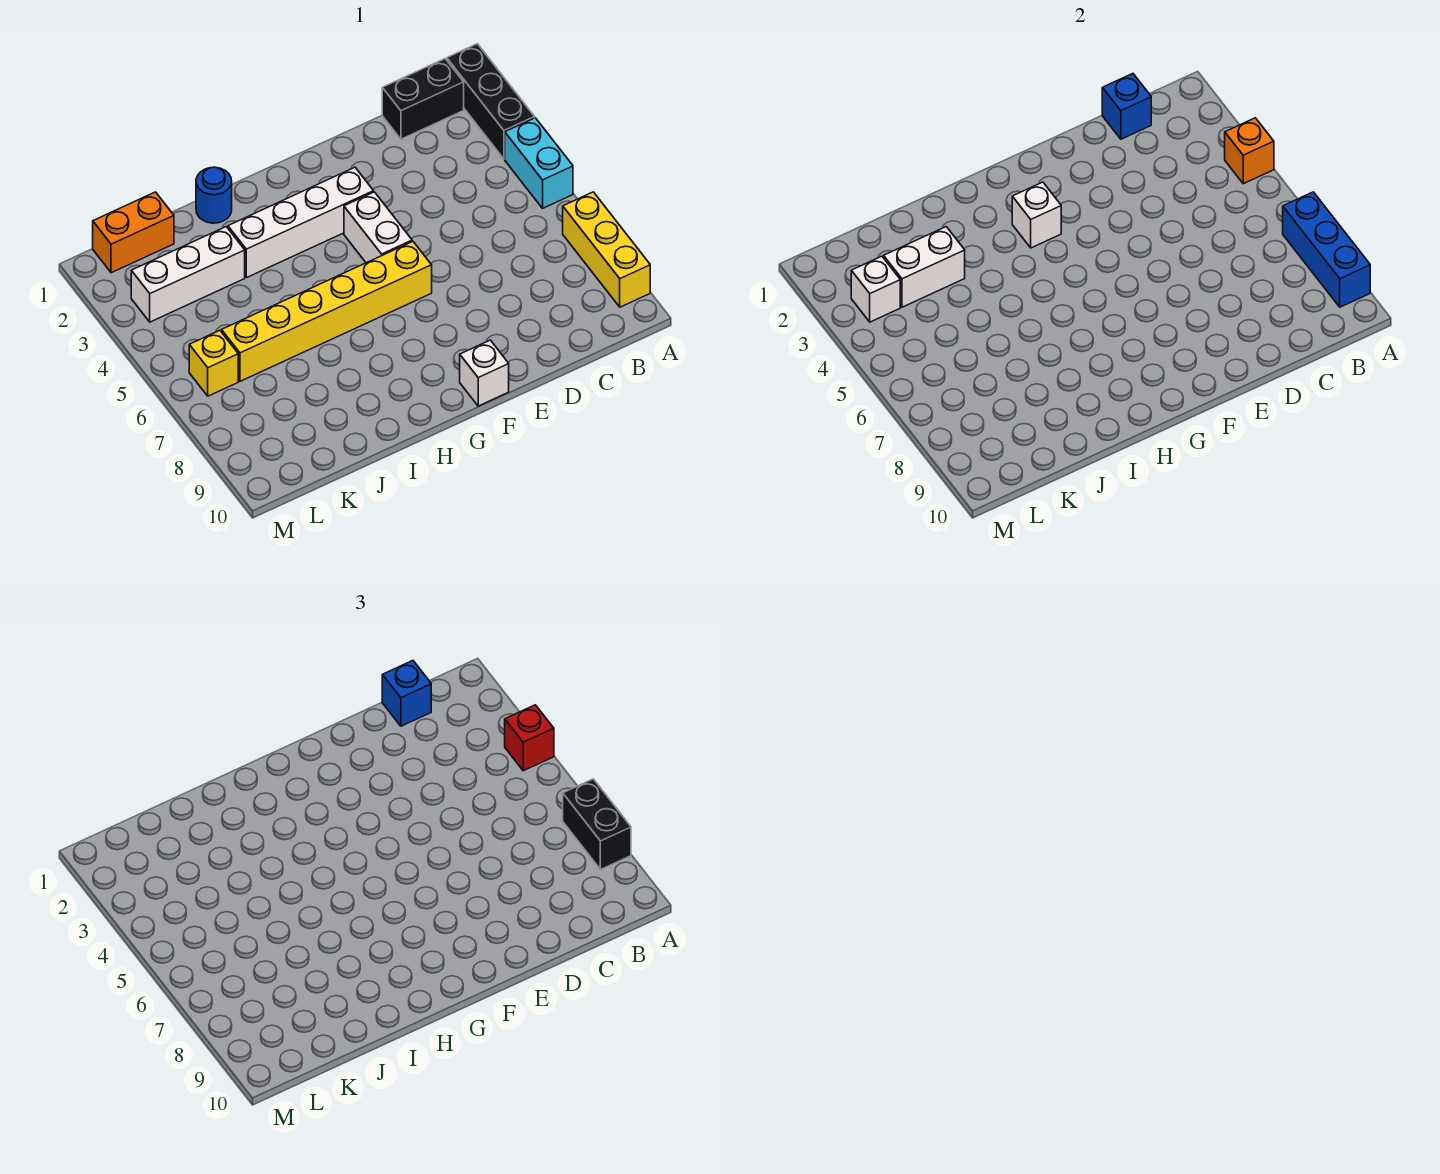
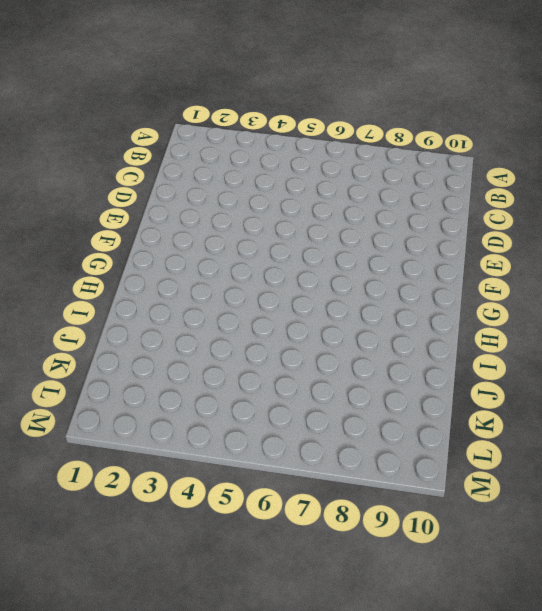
none -> black 1x3 brick [447,44,535,159]
none -> cyan 1x2 brick [505,118,573,208]
none -> yellow 1x3 brick [563,192,650,307]

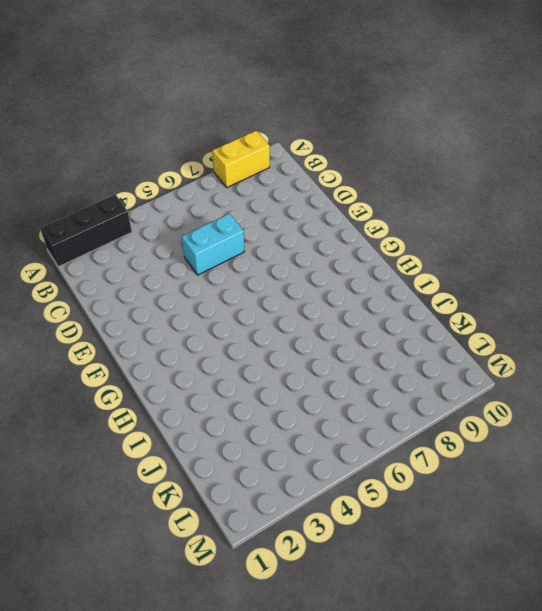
yellow 1x2 brick [212,131,270,187] -> yellow 1x3 brick [563,192,650,307]
cyan 1x2 brick [182,214,244,275] -> cyan 1x2 brick moved to [505,118,573,208]
none -> black 1x2 brick [382,59,464,139]
none -> white 1x4 brick [228,167,374,278]
none -> white 1x2 brick [344,192,412,263]

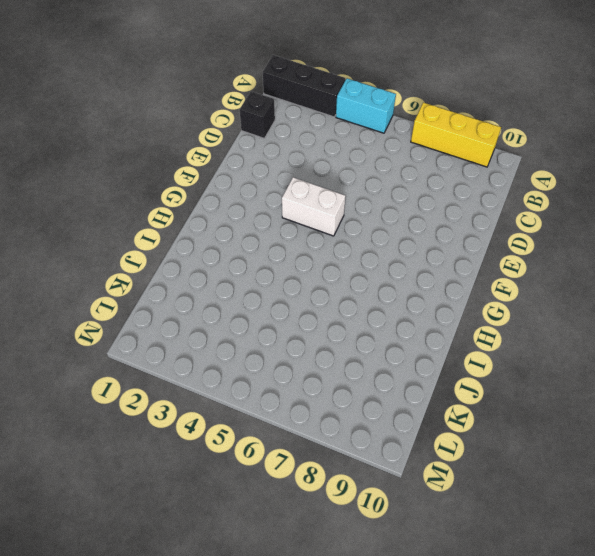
black 1x1 brick [240,91,275,138] -> black 1x2 brick [382,59,464,139]
none -> white 1x4 brick [228,167,374,278]
none -> yellow 1x6 brick [222,241,432,381]
none -> white 1x1 brick [460,340,509,406]

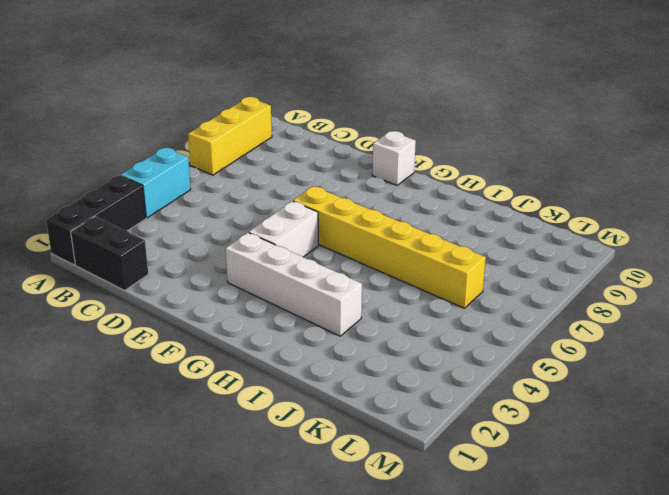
none -> blue 1x1 round brick [196,167,232,223]
none -> white 1x3 brick [131,227,245,322]
none -> orange 1x2 brick [93,192,174,273]

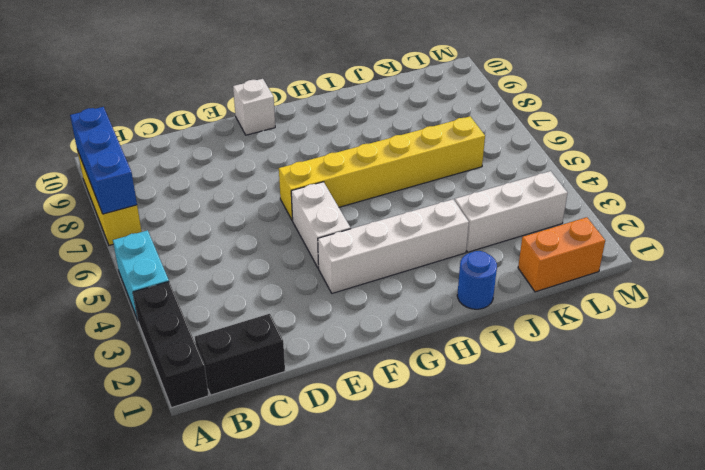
none -> yellow 1x1 brick [189,330,238,396]
none -> orange 1x1 brick [1225,118,1274,184]
none -> blue 1x1 brick [1102,74,1151,139]

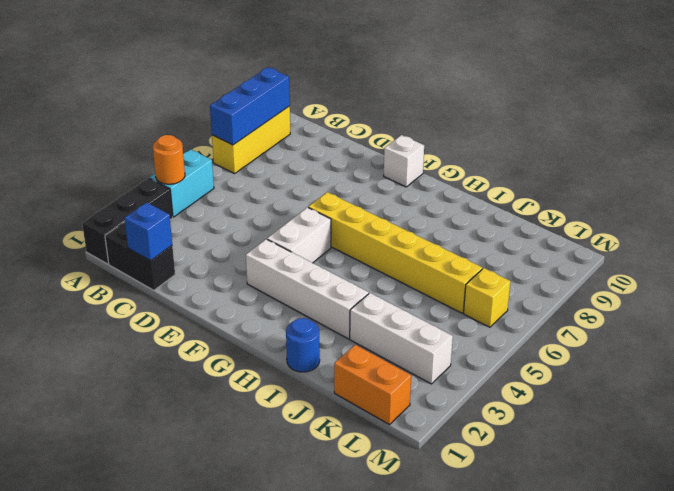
orange 1x1 round brick [153,135,185,184] -> orange 1x1 brick [1225,118,1274,184]
none -> white 1x1 brick [1012,182,1061,248]
none -> white 1x2 brick [884,227,965,307]
none -> white 1x1 brick [851,256,900,322]

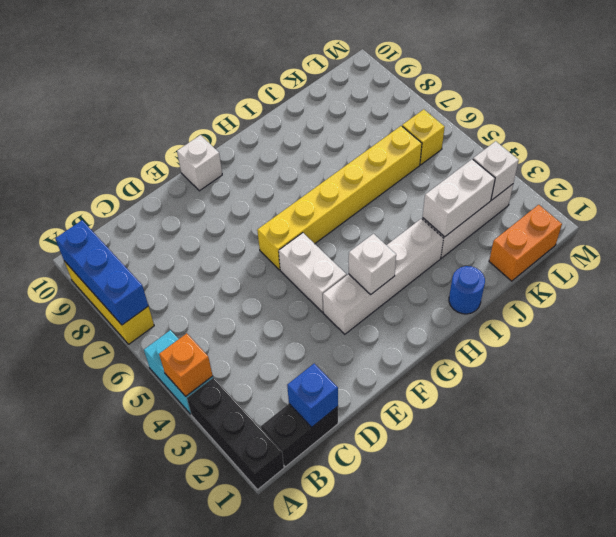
none -> red 1x1 brick [505,705,554,771]
none -> black 1x2 brick [563,779,631,870]
none -> blue 1x1 brick [382,661,431,726]

